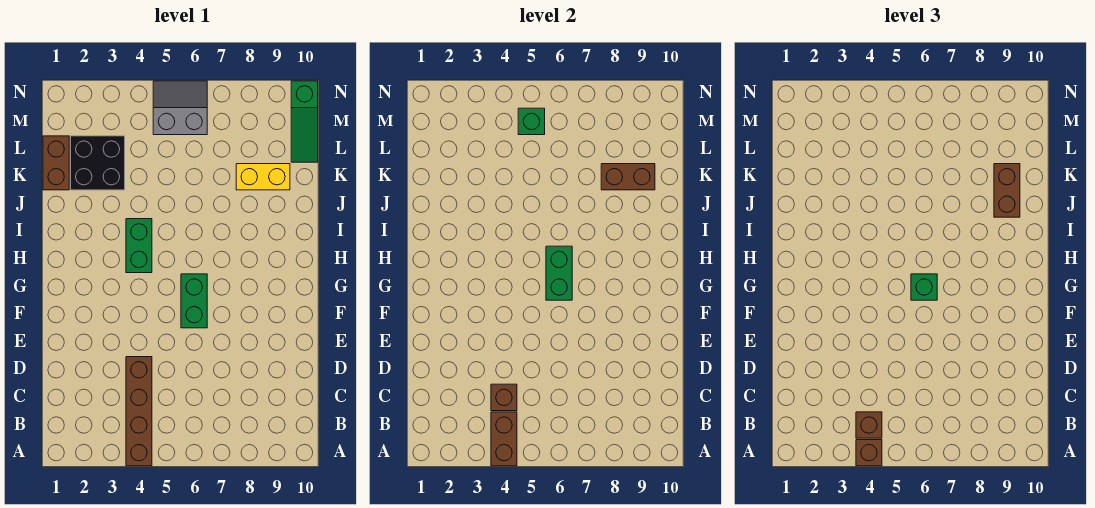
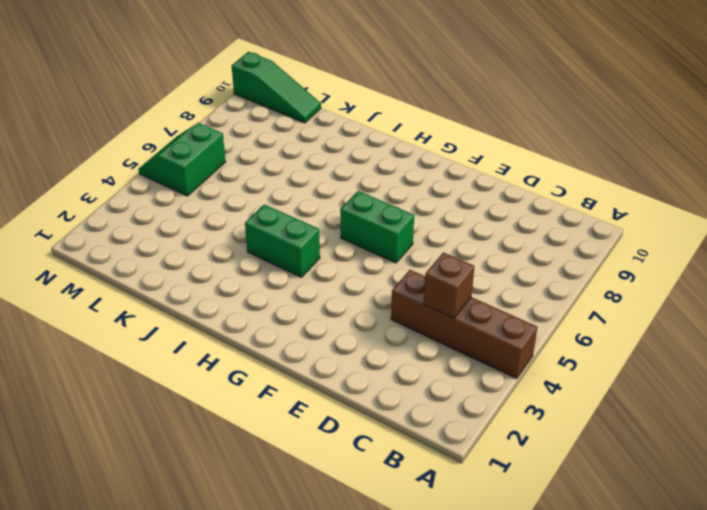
green 2x2 slope [139,123,226,196] -> grey 2x2 slope [153,81,207,135]
none -> brown 1x2 brick [43,136,69,190]
none -> black 2x2 brick [71,136,125,190]
none -> yellow 1x2 brick [236,164,290,190]

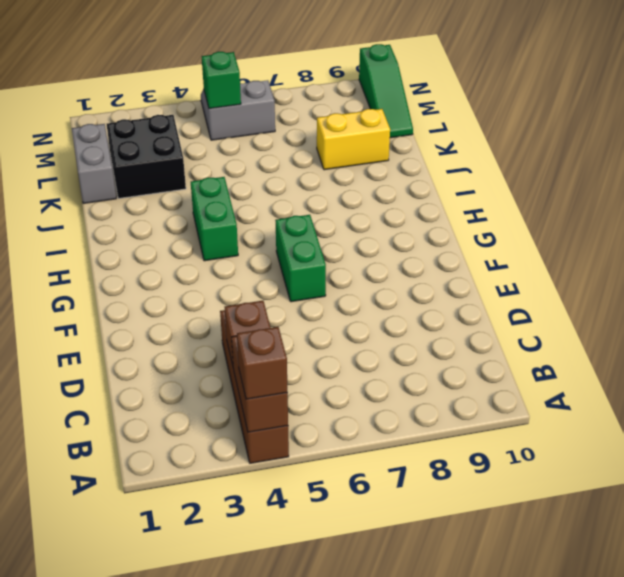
grey 1x2 brick [72,124,116,204] -> brown 1x2 brick [43,136,69,190]
none -> green 1x2 brick [546,246,572,300]
none -> brown 1x2 brick [601,164,655,190]
none -> brown 1x1 brick [856,412,882,438]

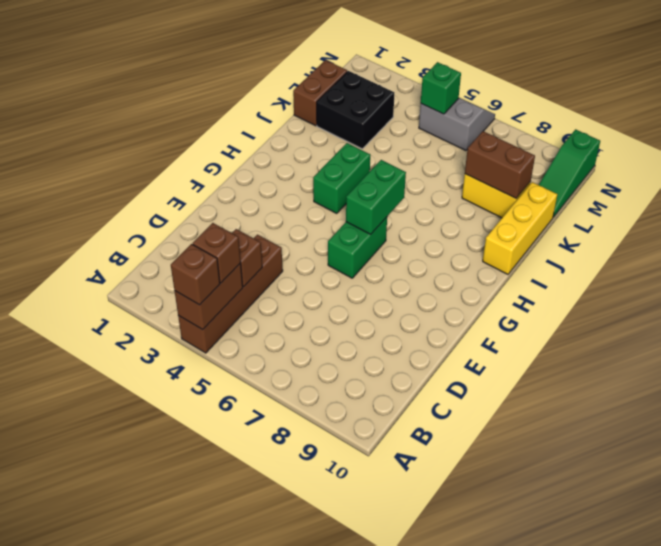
yellow 1x3 brick [483,182,557,274] -> none
none -> green 1x1 brick [911,274,937,300]
none -> brown 1x2 brick [994,164,1020,217]

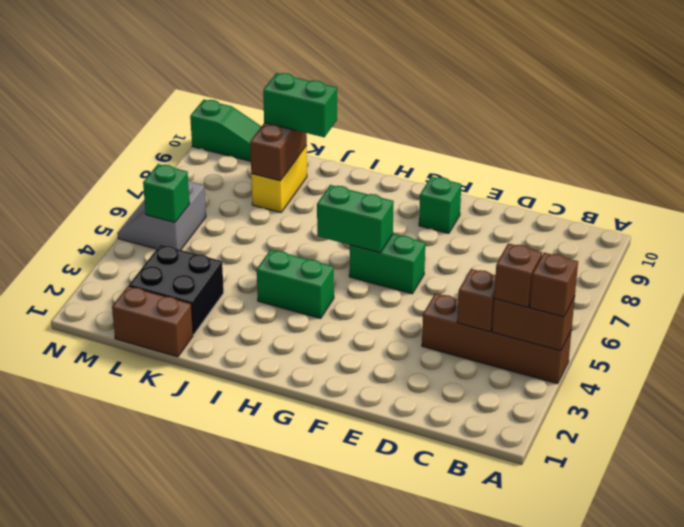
green 1x1 brick [419,176,461,233] -> green 1x1 brick moved to [911,274,937,300]
green 1x2 brick [263,73,337,137] -> brown 1x2 brick [994,164,1020,217]

